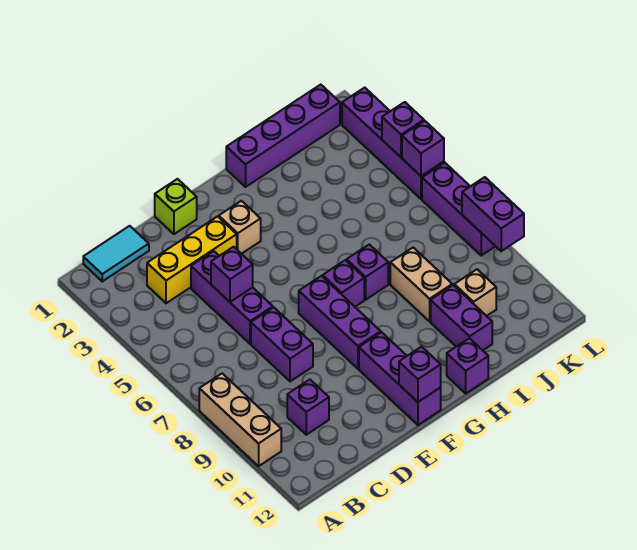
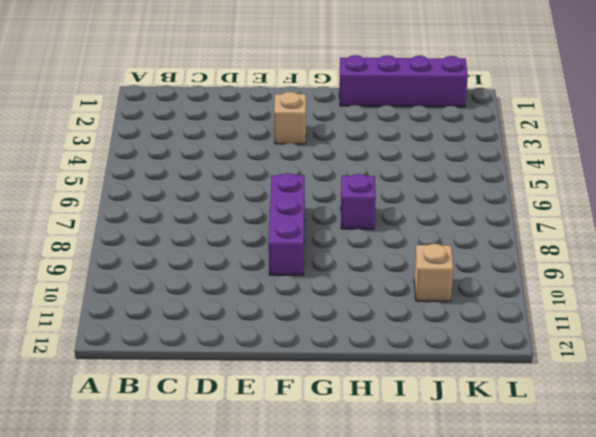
none -> tan 1x3 brick [199,374,281,466]
none -> cyan 1x2 tile [83,226,149,281]
none -> yellow 1x3 brick [147,217,237,303]

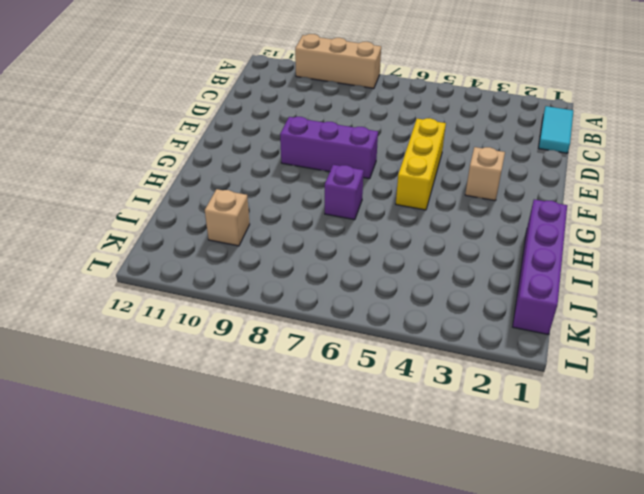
yellow 1x3 brick [396,118,446,210] -> yellow 1x3 brick moved to [147,217,237,303]
none -> purple 1x1 brick [287,380,329,435]
none -> purple 1x3 brick [191,251,273,344]
none -> purple 1x2 brick [251,307,313,381]

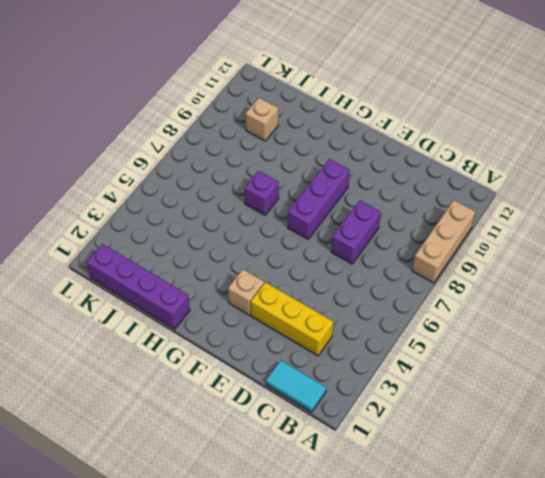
none -> purple 1x1 brick [287,380,329,435]
none -> purple 1x3 brick [191,251,273,344]
none -> lime 1x1 brick [155,179,197,234]

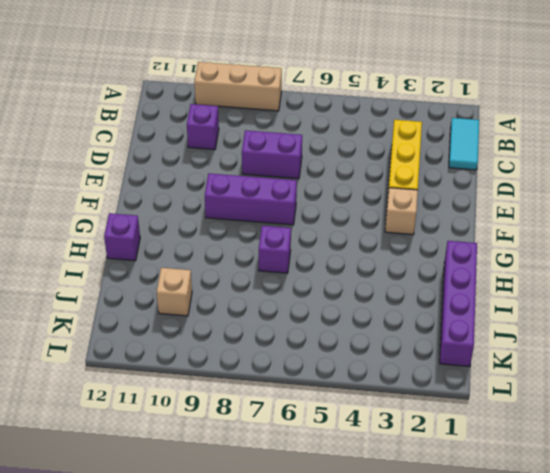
none -> purple 1x3 brick [191,251,273,344]
none -> lime 1x1 brick [155,179,197,234]
none -> purple 1x3 brick [359,332,441,425]

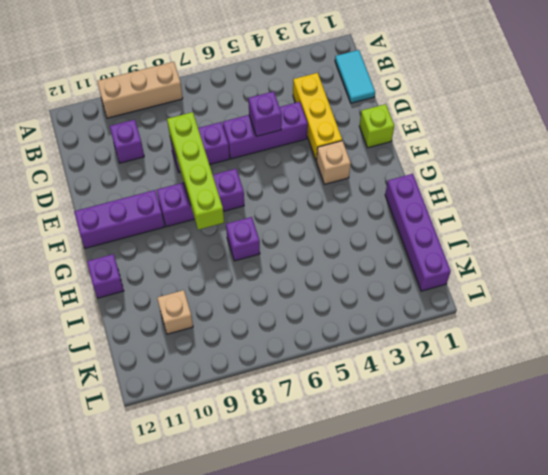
lime 1x4 brick [167,112,224,230] -> none
none -> purple 1x1 brick [323,260,364,307]
none -> tan 1x2 brick [390,248,452,321]
none -> purple 1x2 brick [431,285,492,350]

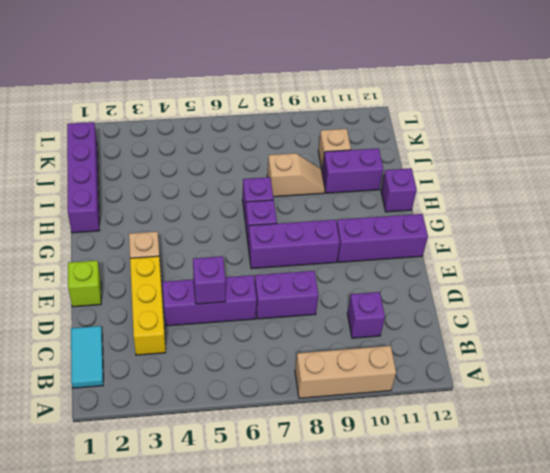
tan 1x2 slope [267,153,325,197] -> tan 1x2 brick [390,248,452,321]
none -> purple 1x4 brick [342,88,444,199]
none -> purple 1x3 brick [422,163,495,255]
none -> purple 1x1 brick [399,347,441,402]

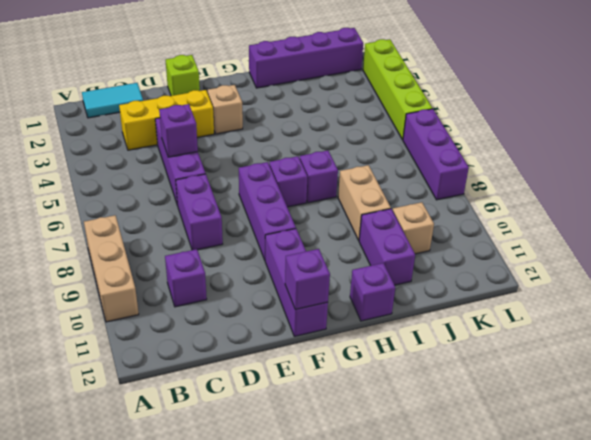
lime 1x4 brick [363,39,432,140] -> purple 1x4 brick [342,88,444,199]
none -> purple 1x1 brick [382,102,424,157]
none -> purple 1x1 brick [402,121,444,176]
none -> purple 1x2 brick [462,177,524,251]

